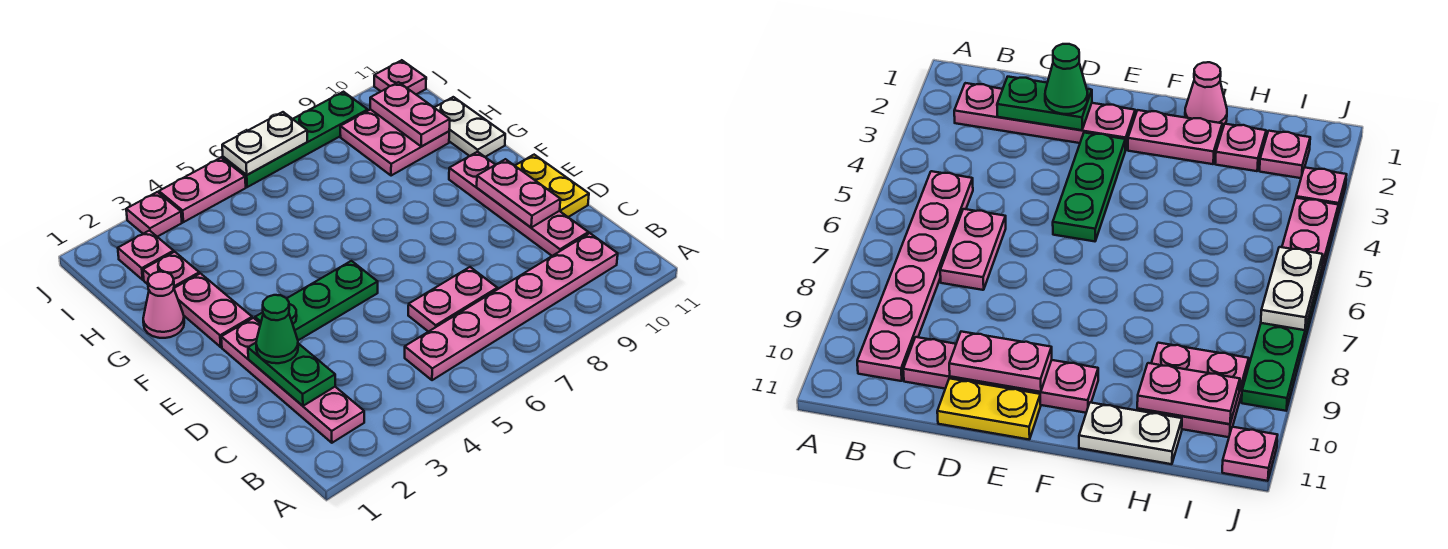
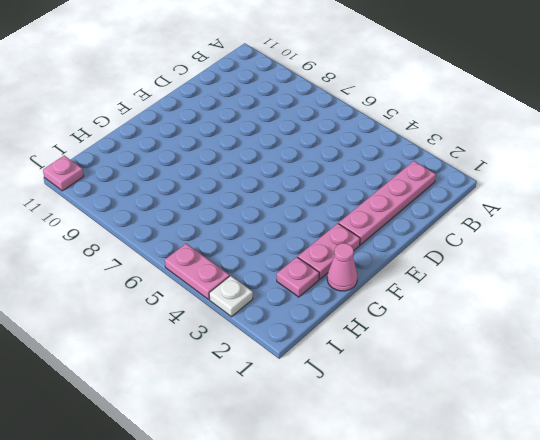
white 1x1 plate [209,276,253,317] -> pink 1x1 plate [126,192,182,237]
none -> pink 1x6 plate [405,233,618,380]
none -> pink 1x2 plate [408,267,497,332]
none -> pink 1x4 plate [449,152,588,256]

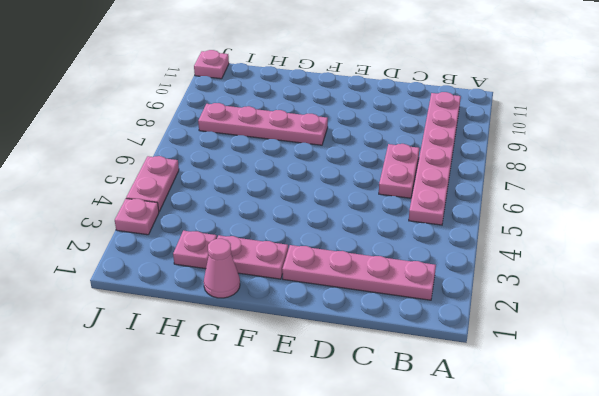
pink 1x4 plate [198,103,328,145] -> pink 1x4 plate moved to [449,152,588,256]
none -> yellow 1x2 plate [515,155,589,217]
none -> green 1x3 plate [255,261,378,340]
none -> white 1x2 plate [434,97,505,157]

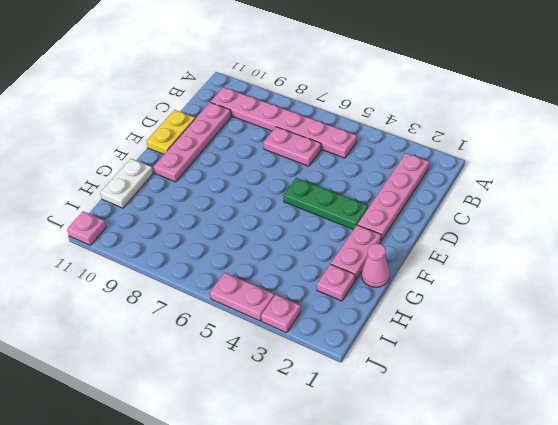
none -> pink 2x2 plate [340,109,449,176]
none -> pink 1x1 plate [118,231,174,280]
none -> green 1x4 plate [223,92,368,187]

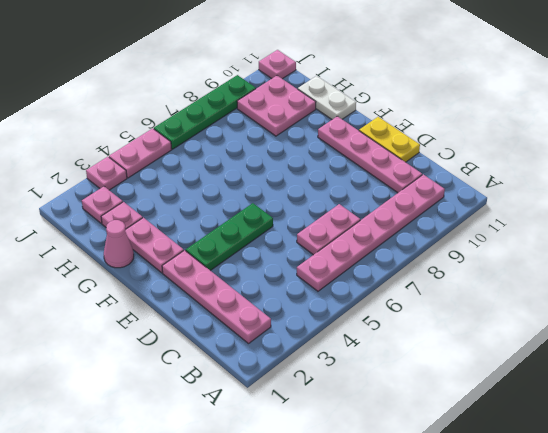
none -> green 1x2 plate [248,343,335,406]
none -> pink 1x2 plate [477,159,560,227]
none -> pink 1x2 plate [370,82,450,147]

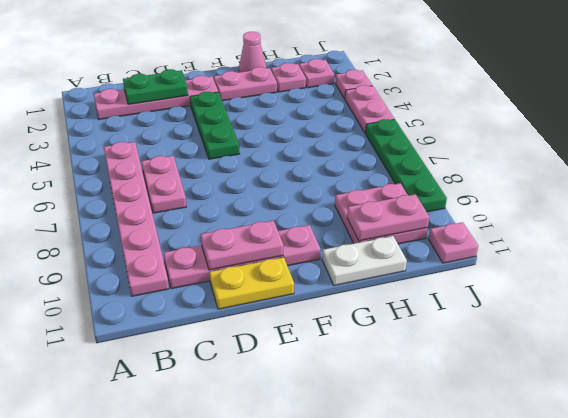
none -> white 1x2 plate [222,112,307,175]
none -> green 1x1 cone [256,295,298,363]

